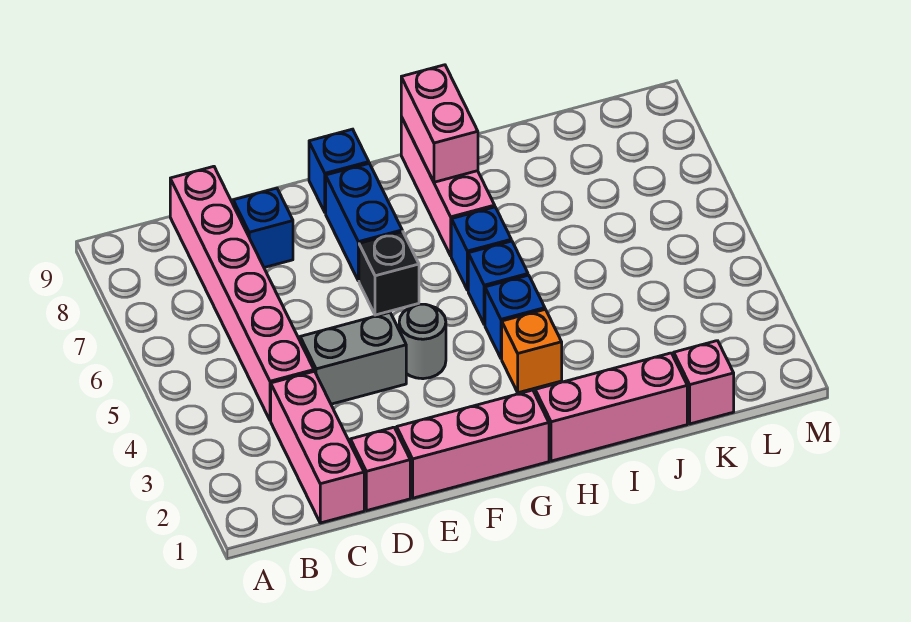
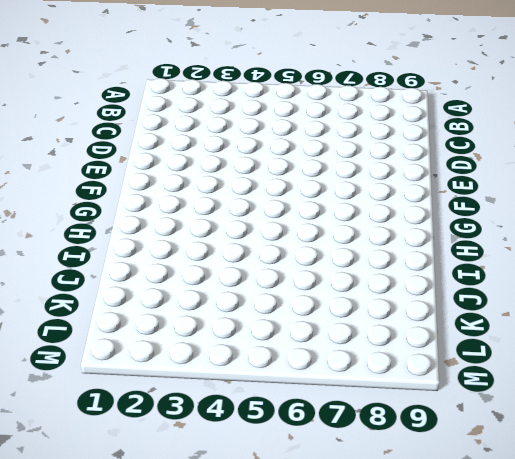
none -> pink 1x3 brick [271,371,364,523]
none -> pink 1x6 brick [170,166,314,421]
none -> pink 1x1 brick [350,427,410,511]

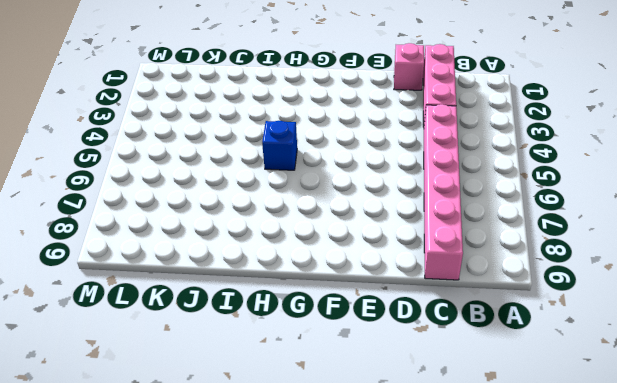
none -> grey 1x2 brick [300,313,406,404]
none -> blue 1x1 brick [233,188,293,268]
none -> pink 1x3 brick [397,390,549,498]

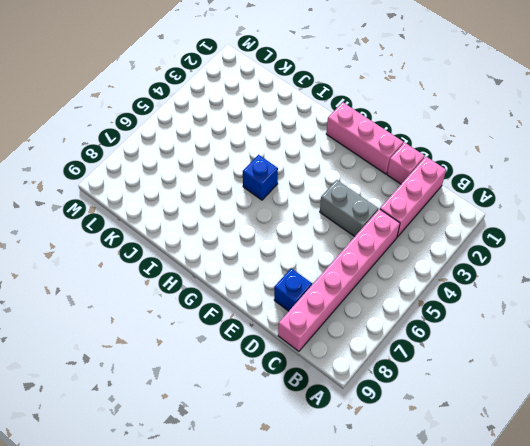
none -> grey 1x1 round brick [399,304,446,379]
none -> black 1x1 brick [359,232,419,315]
none -> blue 1x2 brick [326,163,402,281]

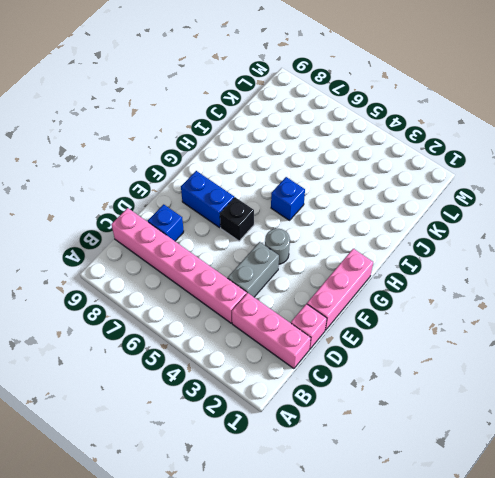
none -> blue 1x1 brick [309,129,369,213]
none -> pink 1x3 brick [535,353,687,461]
none -> orange 1x1 brick [502,309,562,393]

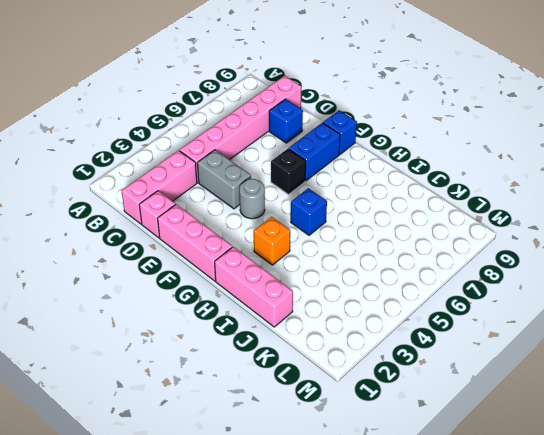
none -> blue 1x1 brick [485,275,545,359]
none -> blue 1x1 brick [451,207,511,290]
none -> pink 1x3 brick [401,117,495,256]

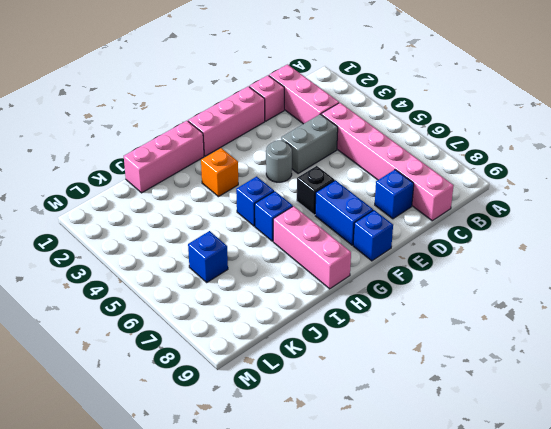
blue 1x1 brick [188,231,228,282] -> blue 1x1 brick moved to [485,275,545,359]
none -> pink 1x1 brick [674,341,734,424]
none -> pink 1x2 brick [401,65,478,182]

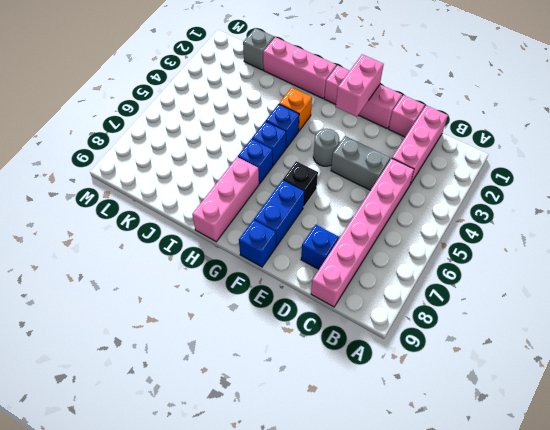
pink 1x2 brick [336,54,384,117] -> pink 1x2 brick moved to [401,65,478,182]
grey 1x1 brick [243,28,274,70] -> pink 1x1 brick [674,341,734,424]

